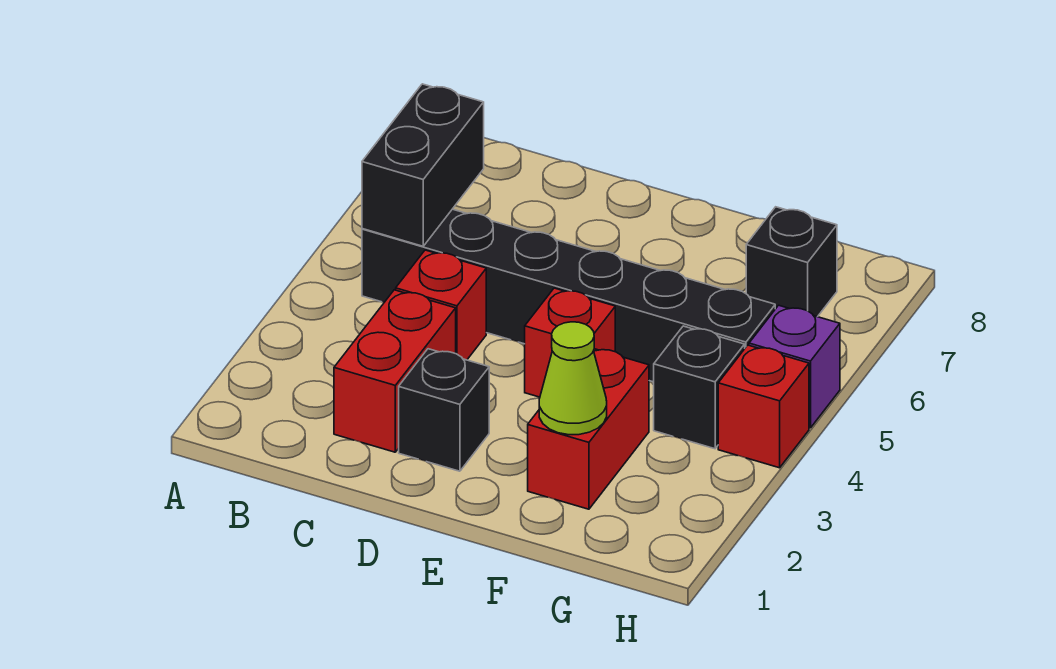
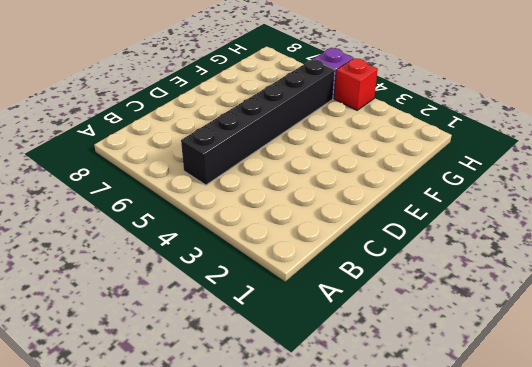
none -> red 1x2 brick [334,290,456,452]
none -> red 1x1 brick [396,250,486,360]
none -> black 1x1 brick [399,349,489,471]

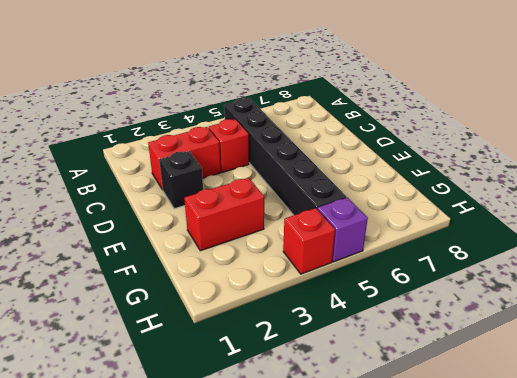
none -> red 1x1 brick [525,288,615,397]
none -> black 1x1 brick [654,326,745,449]
none -> black 1x1 brick [746,207,837,317]

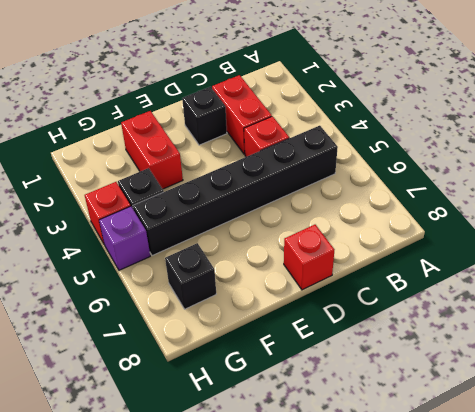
red 1x1 brick [284,225,334,290] -> red 1x1 brick moved to [525,288,615,397]
none -> black 1x2 brick [362,84,484,246]
none -> lime 1x1 cone [539,322,607,435]

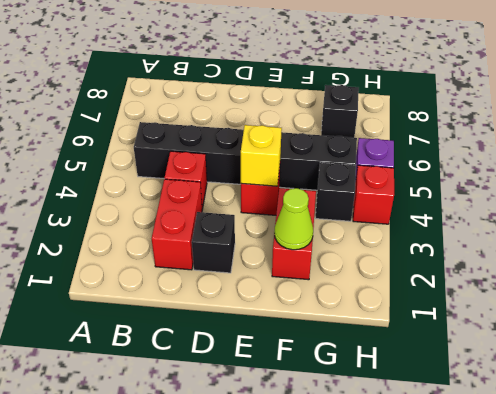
yellow 1x1 brick [241,125,282,186] -> none
none -> black 1x2 brick [362,84,484,246]

